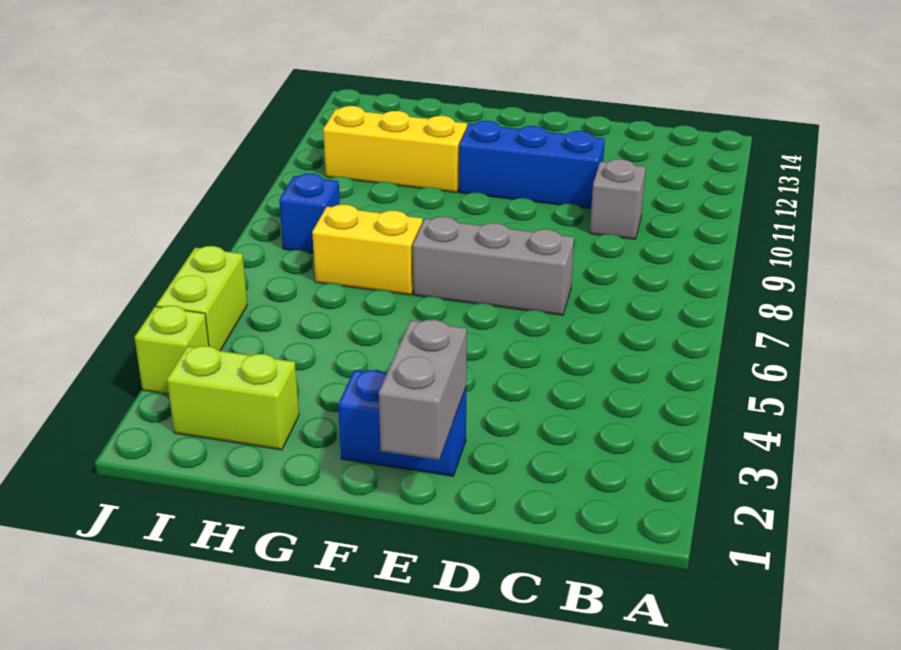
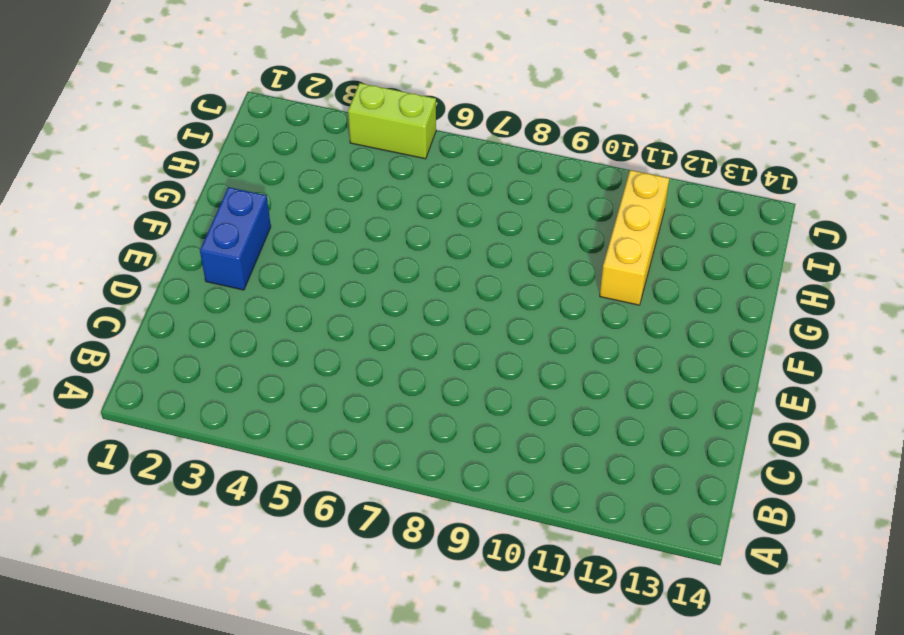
none -> grey 1x1 brick [590,159,646,239]
none -> grey 1x3 brick [413,217,574,315]

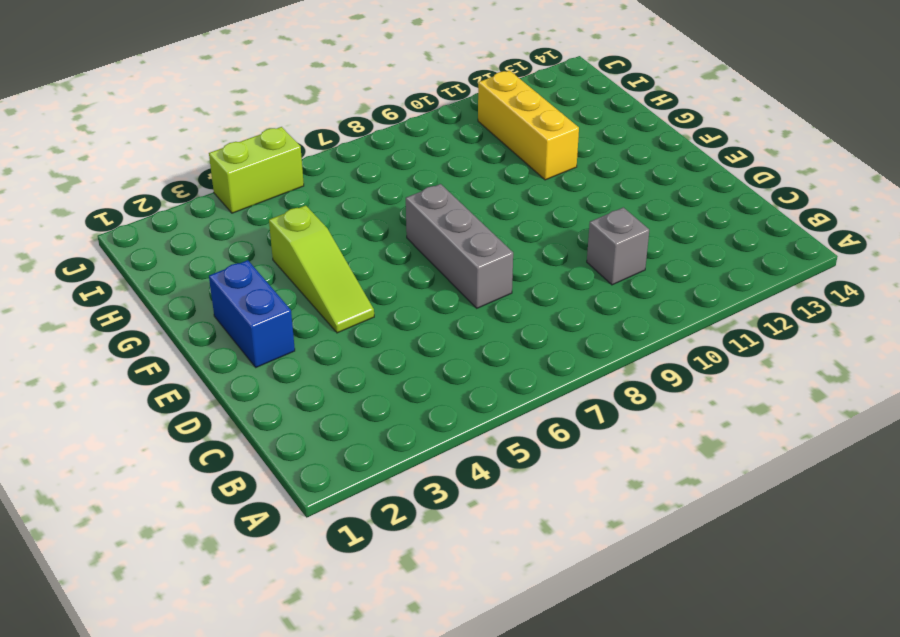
lime 1x3 slope [269,205,374,333] -> none
none -> blue 1x3 brick [459,121,605,208]
none -> yellow 1x2 brick [312,205,422,295]

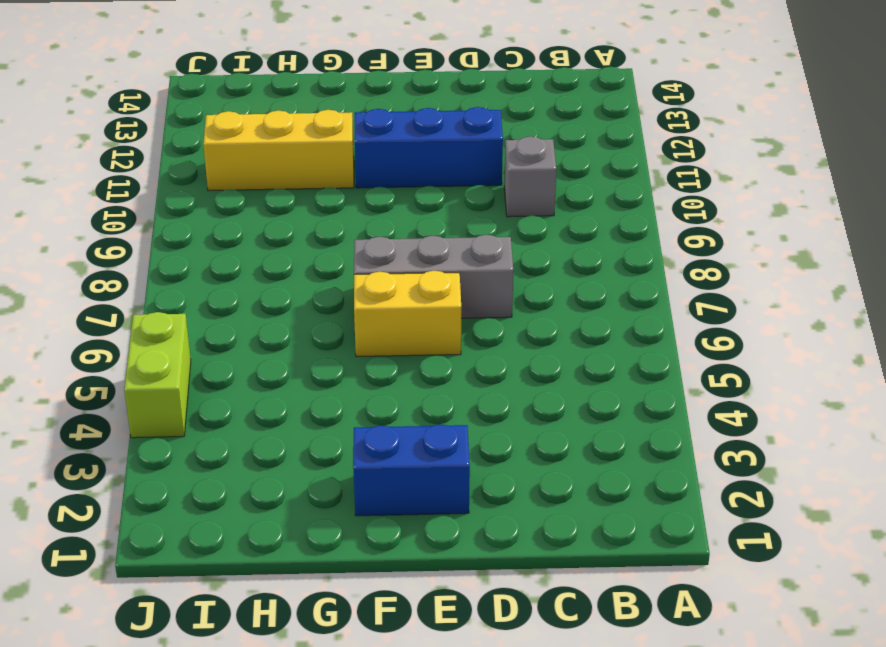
yellow 1x2 brick [354,271,461,357] -> yellow 1x2 brick moved to [312,205,422,295]
none -> lime 1x2 brick [167,346,299,450]
none -> blue 1x1 brick [279,174,340,253]

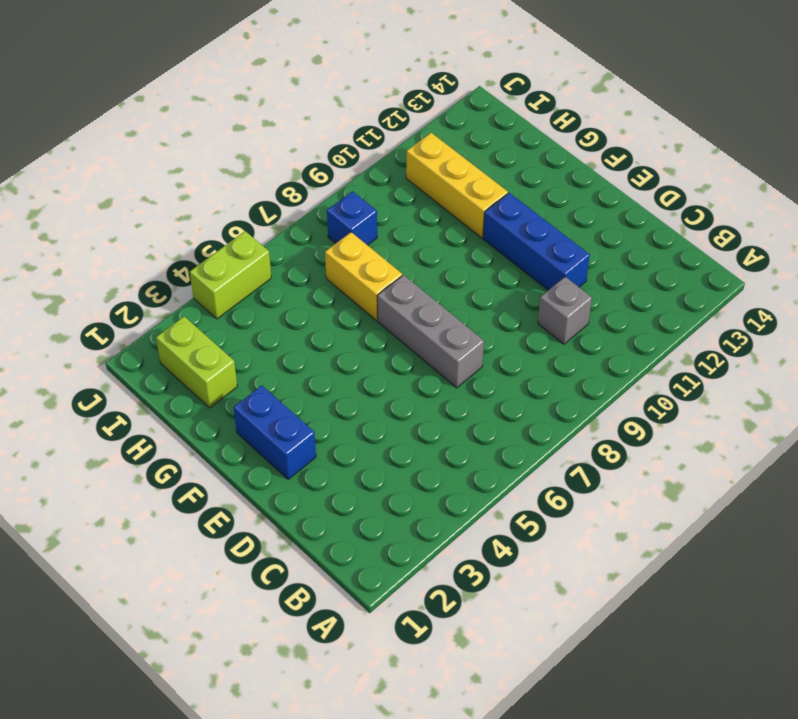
none -> lime 1x1 brick [135,306,209,394]
none -> grey 1x2 brick [379,320,467,460]

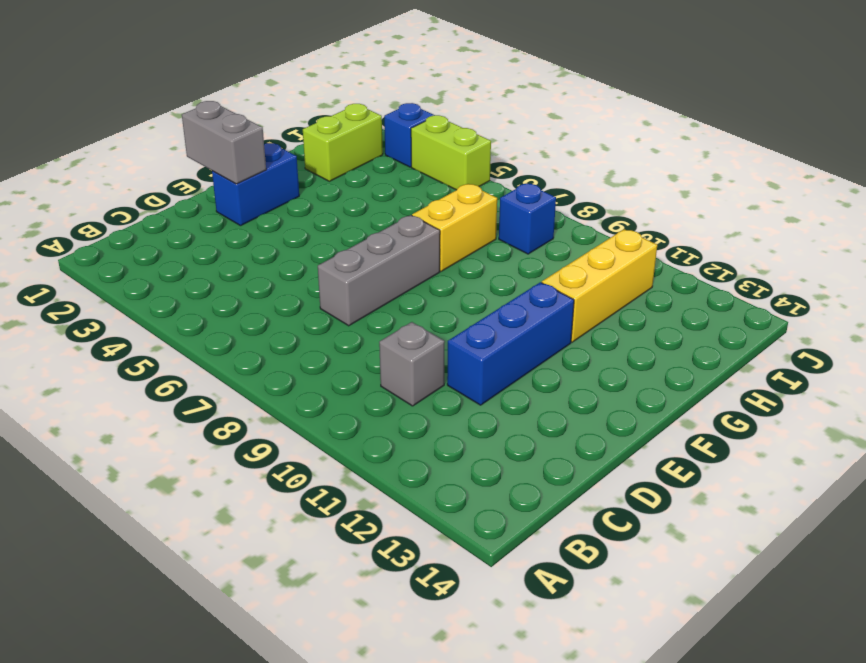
blue 1x1 brick [384,103,434,167] -> lime 1x1 brick [135,306,209,394]

